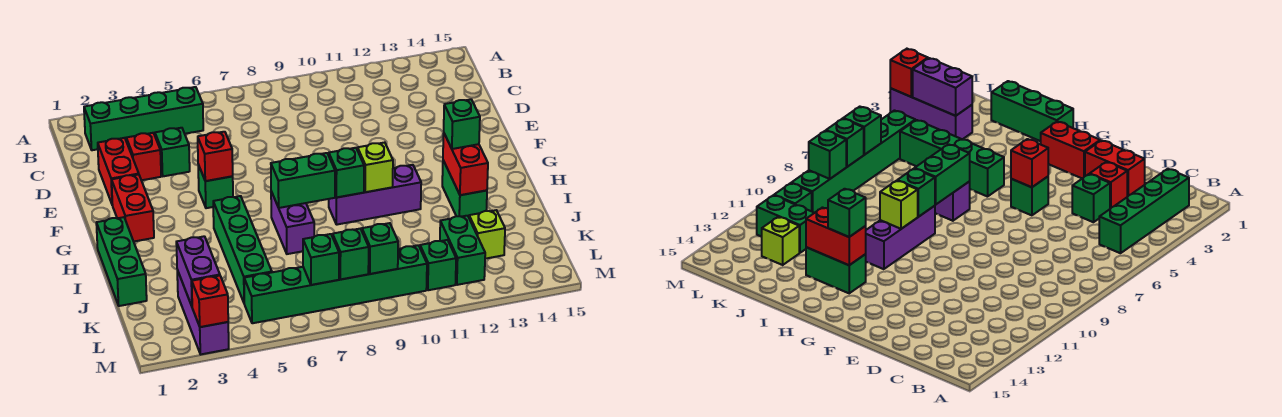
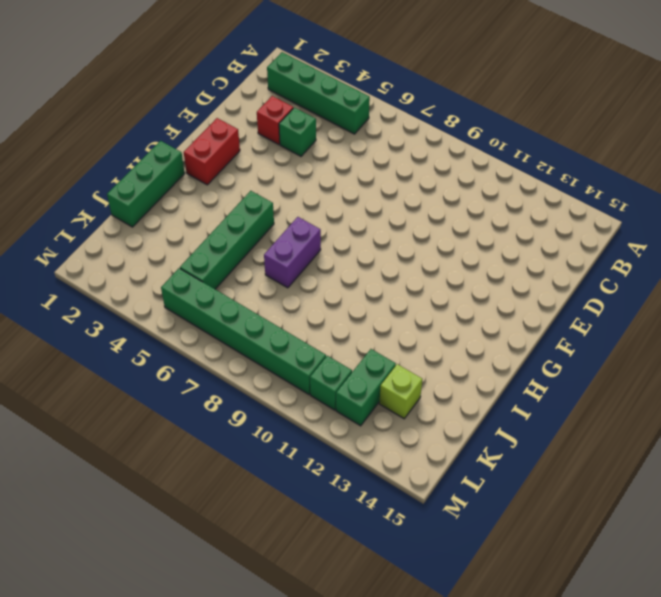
none -> red 1x2 brick [98,138,139,203]
none -> green 1x1 brick [198,165,233,208]
none -> purple 1x3 brick [329,165,421,225]

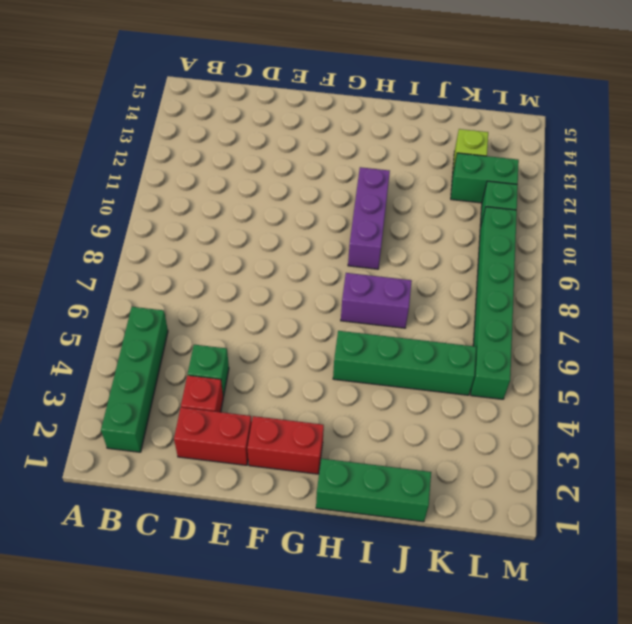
none -> green 1x1 brick [198,165,233,208]
none -> green 1x2 brick [442,161,487,217]
none -> purple 1x3 brick [177,270,229,354]

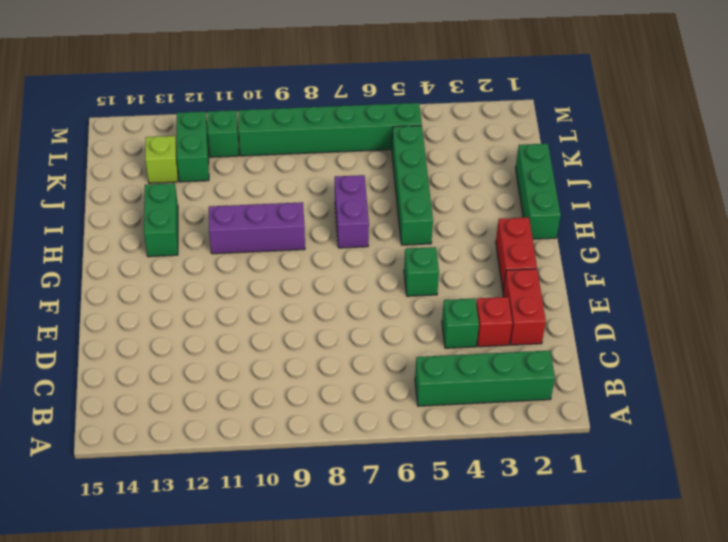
none -> purple 1x3 brick [177,270,229,354]
none -> red 1x1 brick [198,132,233,181]
none -> green 1x2 brick [271,153,335,208]

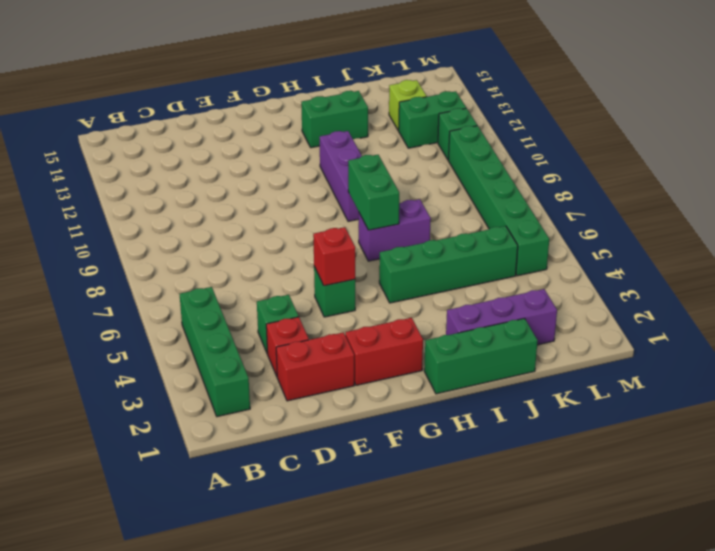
purple 1x3 brick [446,289,557,345] -> purple 1x3 brick moved to [177,270,229,354]
none -> green 1x1 brick [329,148,364,197]
none -> lime 1x1 brick [358,143,393,192]
none -> red 1x2 brick [443,134,488,195]

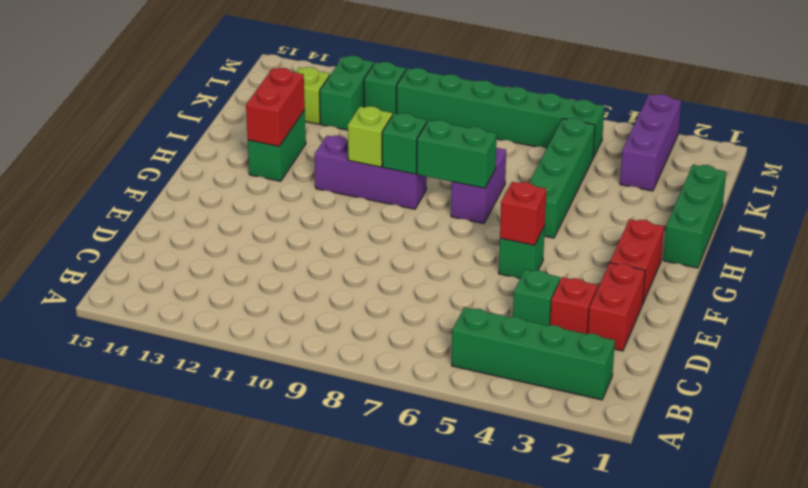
none -> purple 1x2 brick [176,236,220,306]
none -> green 1x1 brick [303,234,339,285]
none -> green 1x1 brick [332,229,369,279]

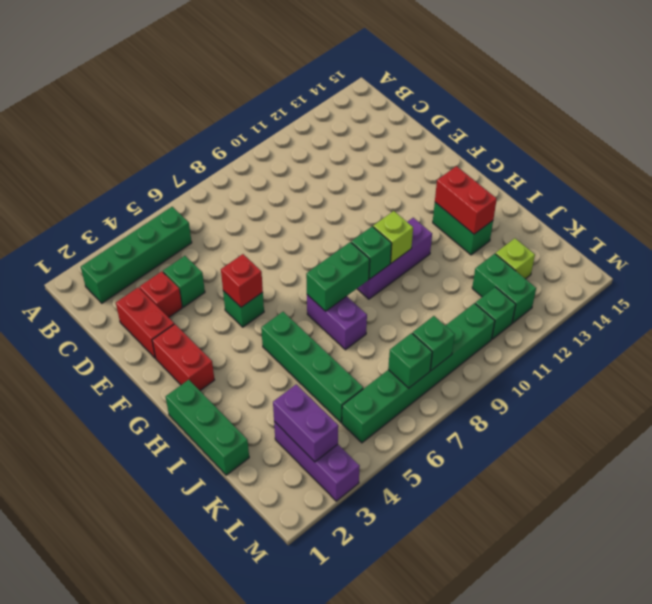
none -> green 1x1 brick [362,223,398,274]
none -> red 1x1 brick [192,276,228,327]
none -> green 1x1 brick [444,99,480,149]

